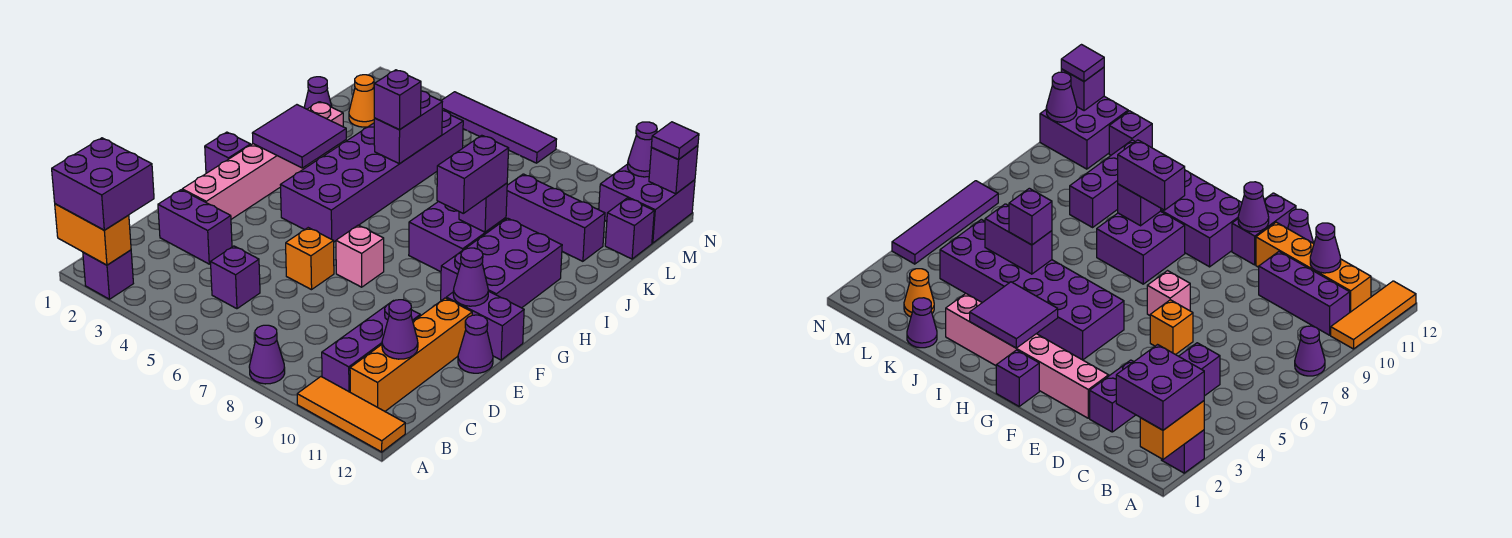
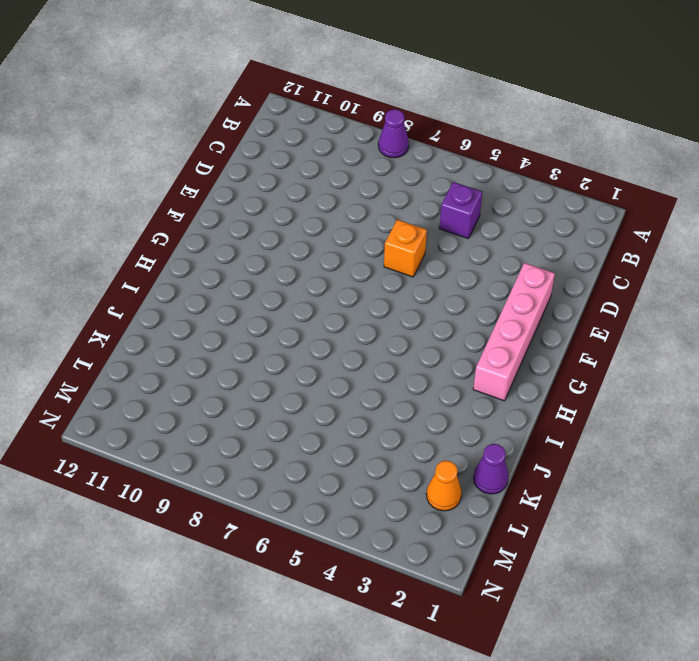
pink 1x4 brick [473,263,555,401] -> pink 1x6 brick [182,102,343,219]
none -> purple 1x1 brick [83,250,133,299]
none -> orange 1x3 tile [297,377,405,452]
none -> purple 1x3 brick [322,301,420,392]
none -> orange 1x4 brick [350,298,472,411]

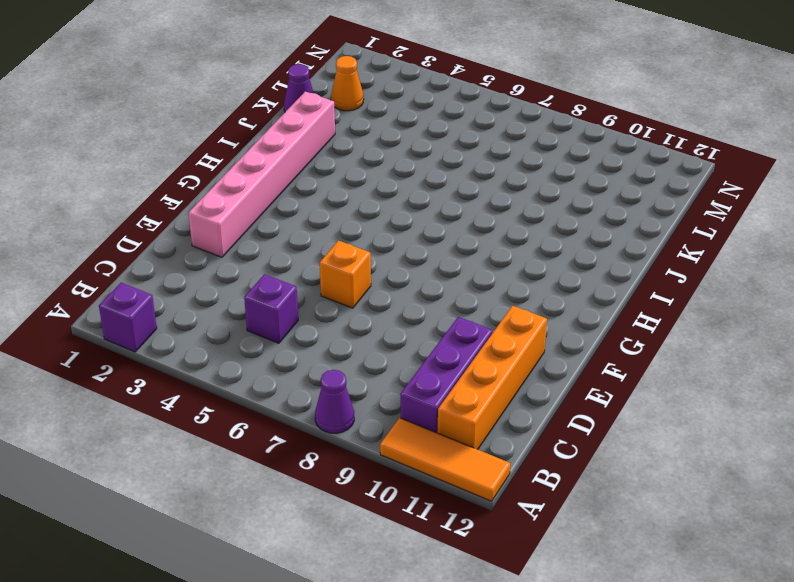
none -> purple 1x2 brick [158,190,232,264]
none -> purple 1x1 cone [458,315,493,373]
none -> pink 1x1 brick [336,225,384,287]
none -> purple 1x2 brick [446,291,524,360]

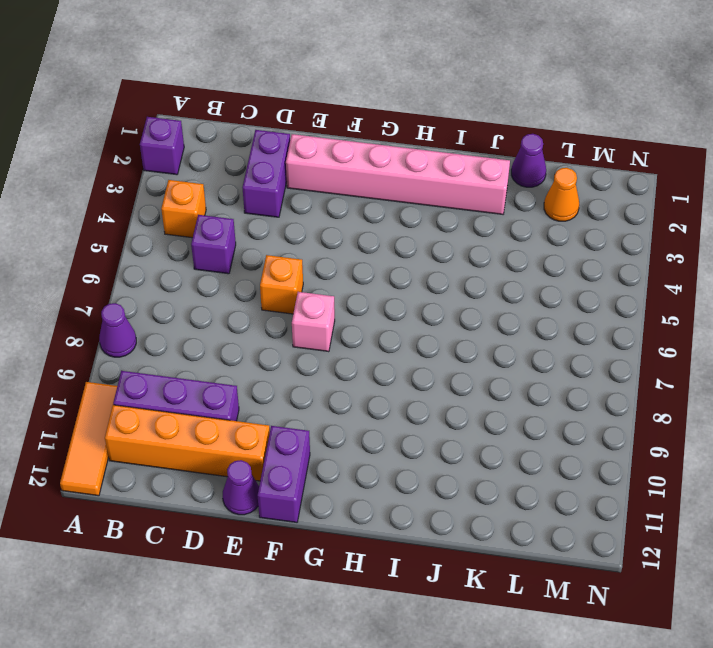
orange 1x1 brick [161,180,206,238] -> none
none -> purple 1x1 brick [205,132,251,173]
none -> purple 2x6 brick [281,110,463,242]
none -> purple 2x3 brick [441,218,562,308]
none -> purple 2x2 brick [409,201,506,272]

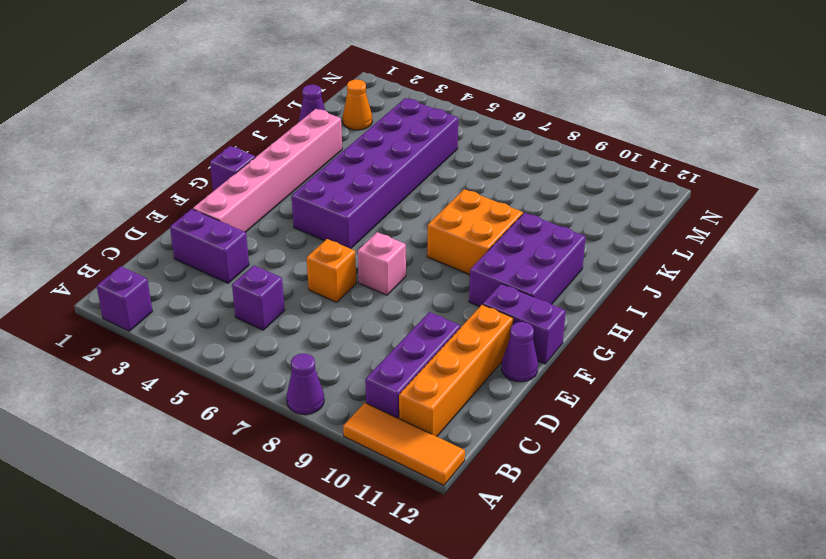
orange 2x2 brick [427,189,523,275] -> purple 2x2 brick [409,201,506,272]
none -> purple 1x3 brick [506,174,605,261]
none -> purple 1x1 brick [605,198,654,259]
none -> purple 2x2 brick [599,164,695,243]
none -> purple 1x4 tile [441,92,557,163]

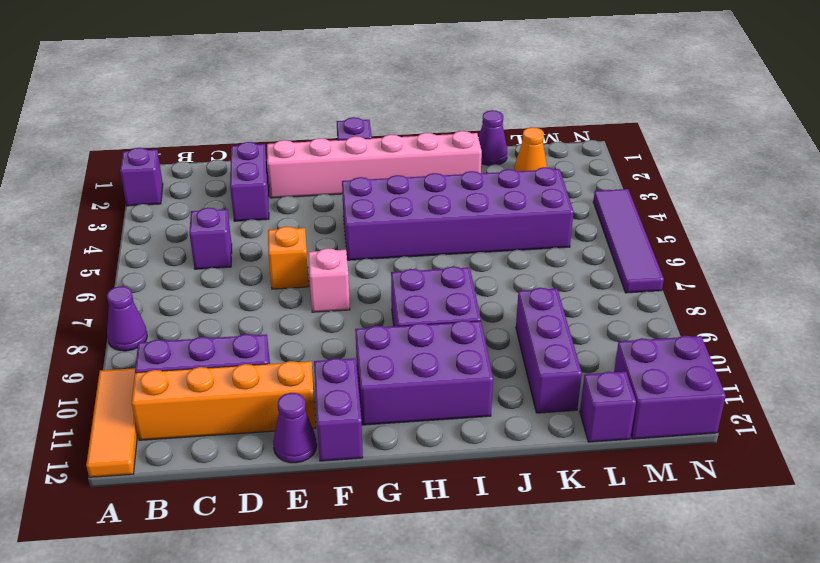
none -> orange 1x2 brick [55,204,131,265]
none -> purple 1x1 cone [382,300,418,359]
none -> purple 1x1 cone [453,248,488,306]
none -> purple 2x2 tile [252,105,346,168]

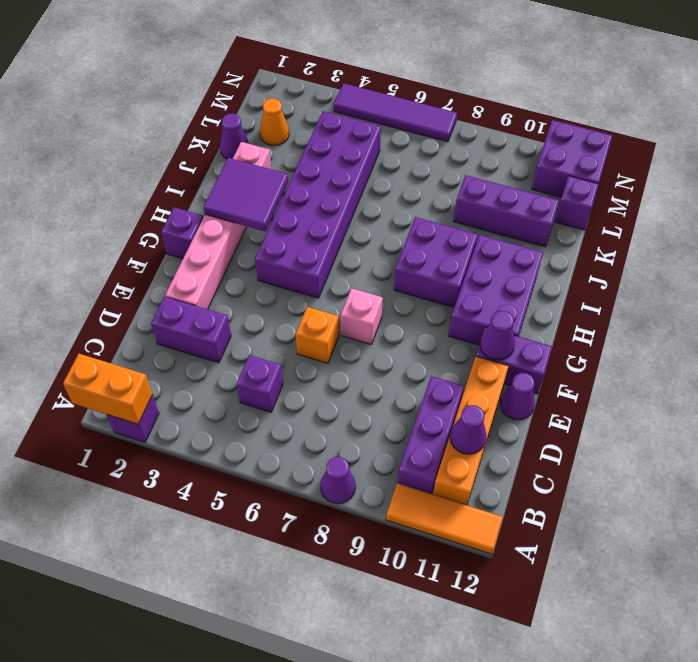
none -> purple 1x1 brick [459,183,507,232]
none -> purple 1x2 brick [374,91,442,164]
none -> purple 1x1 cone [628,122,657,177]
none -> purple 1x1 brick [649,146,698,194]

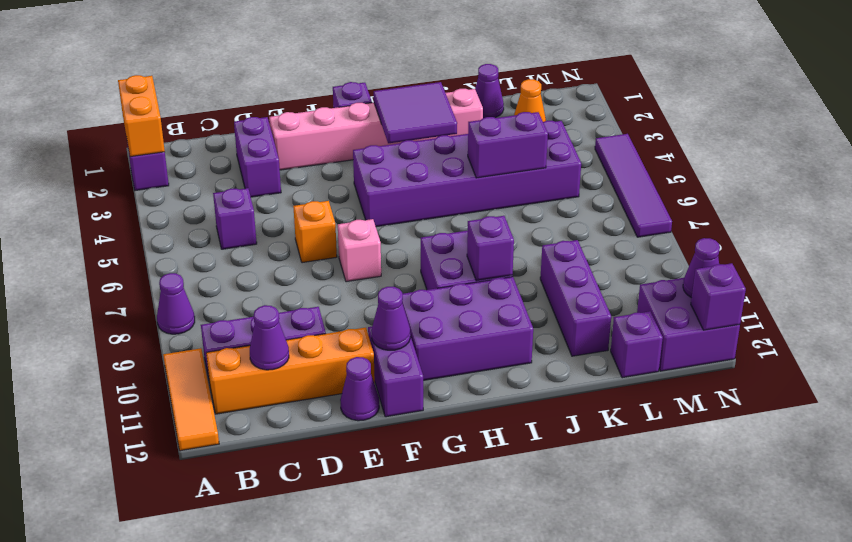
none -> purple 2x2 brick [52,138,154,230]
none -> purple 1x2 brick [437,135,509,214]
none -> purple 1x1 brick [374,70,421,130]
none -> purple 1x1 tile [651,122,699,160]

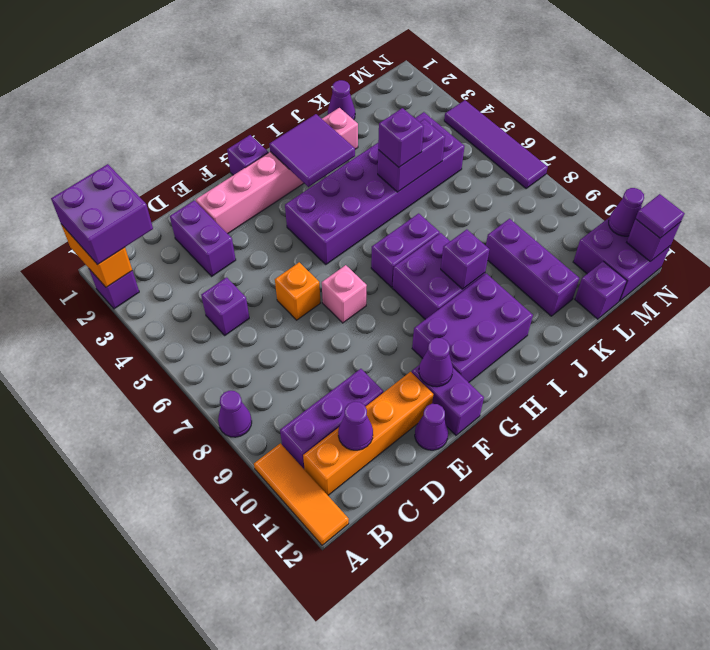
purple 1x2 brick [371,213,440,287] -> purple 1x2 brick moved to [437,135,509,214]
none -> orange 1x1 cone [349,75,374,127]

